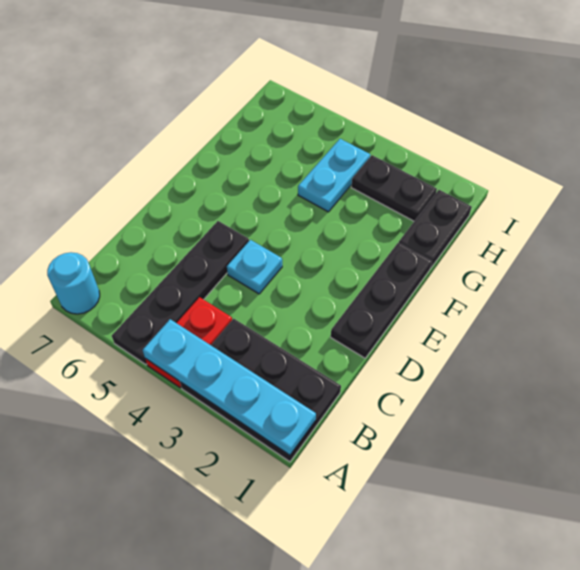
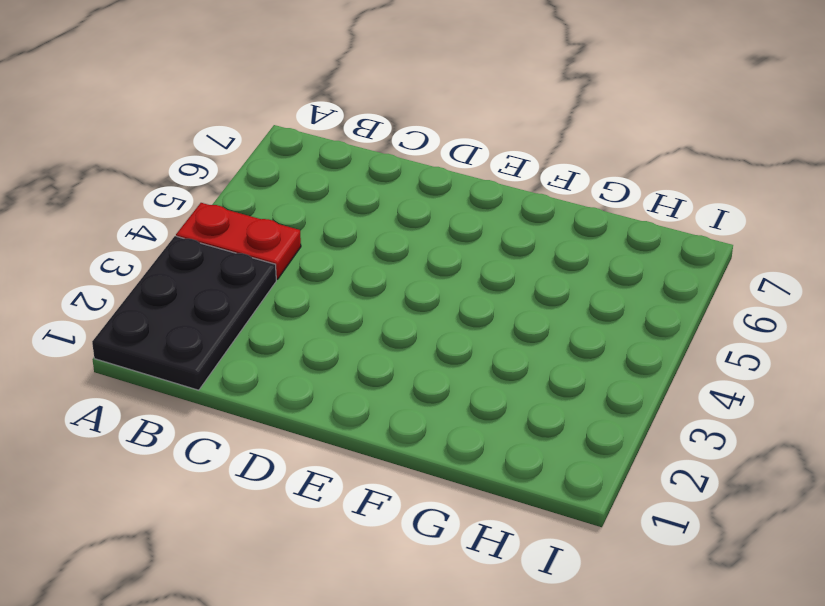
none -> black 1x4 plate [112,221,249,365]
none -> cyan 1x1 round brick [47,252,100,314]

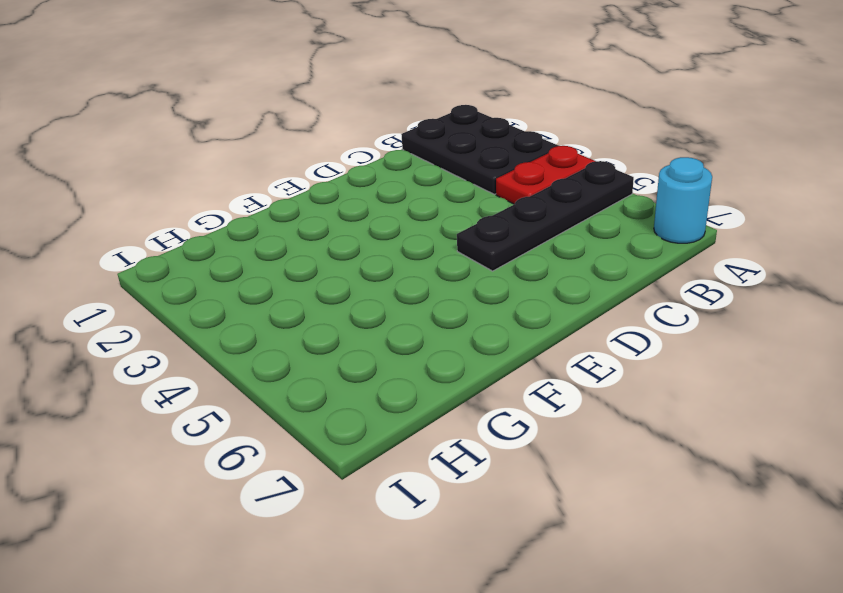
none -> black 1x3 plate [331,243,432,358]
none -> cyan 1x1 plate [227,240,282,294]

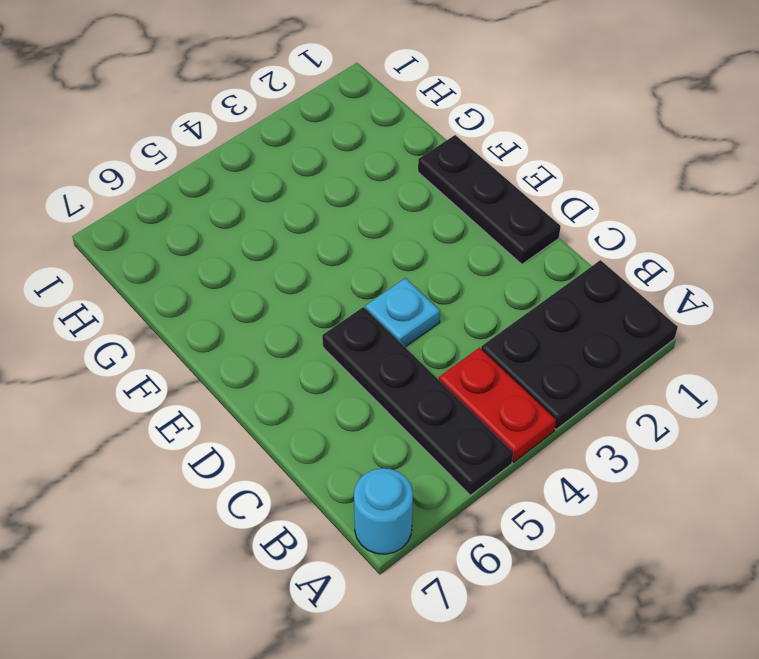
none -> black 1x2 plate [399,190,472,268]
none -> cyan 1x2 plate [298,139,370,212]

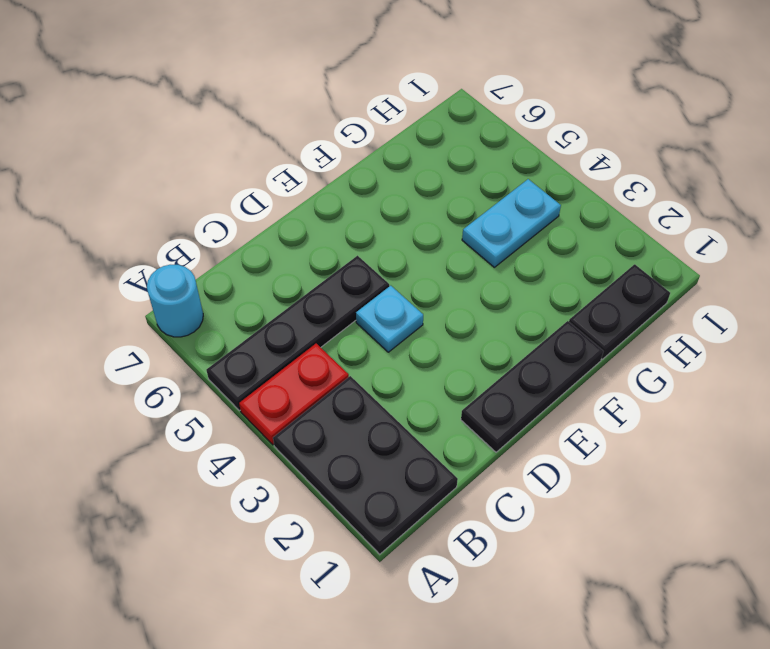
none -> black 1x2 plate [351,155,437,221]
none -> cyan 1x4 plate [143,319,316,455]

